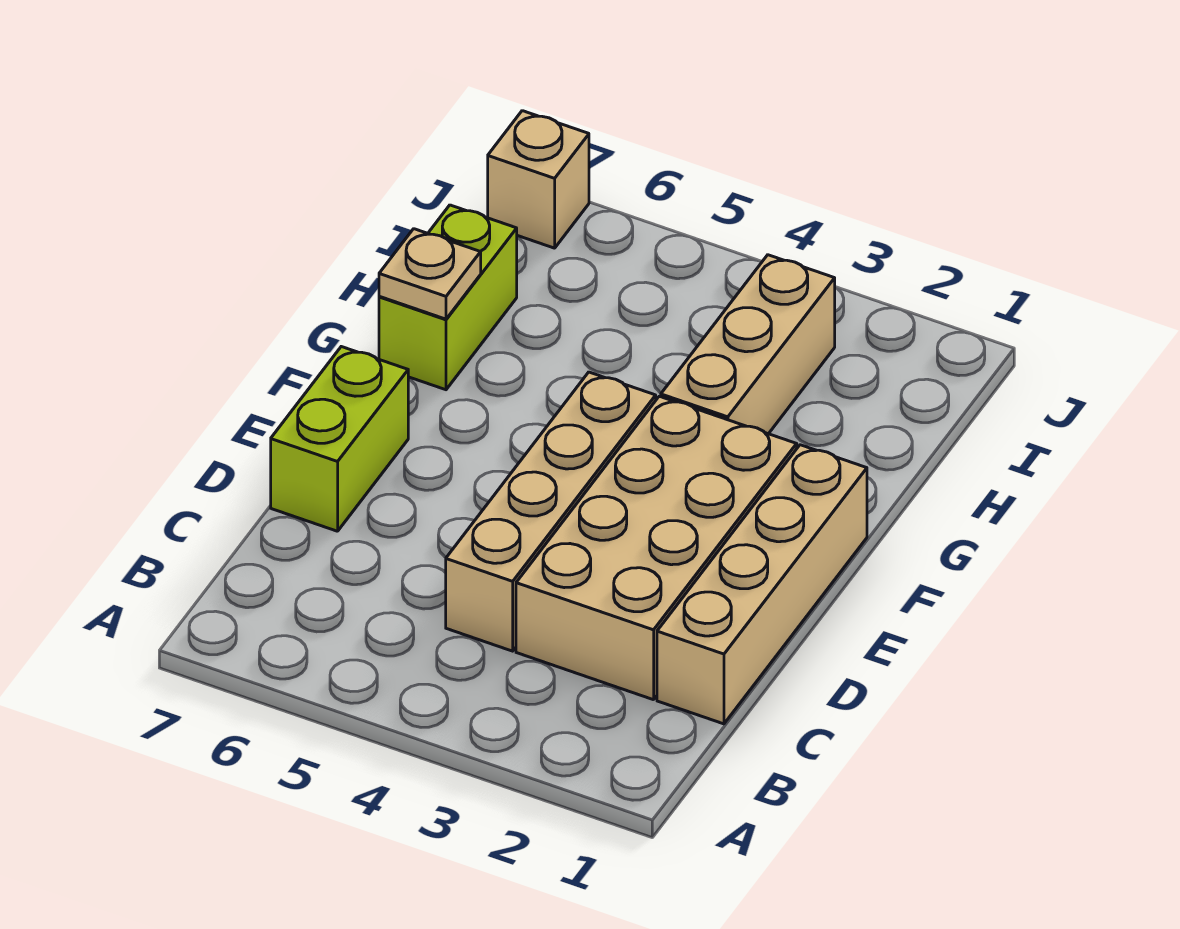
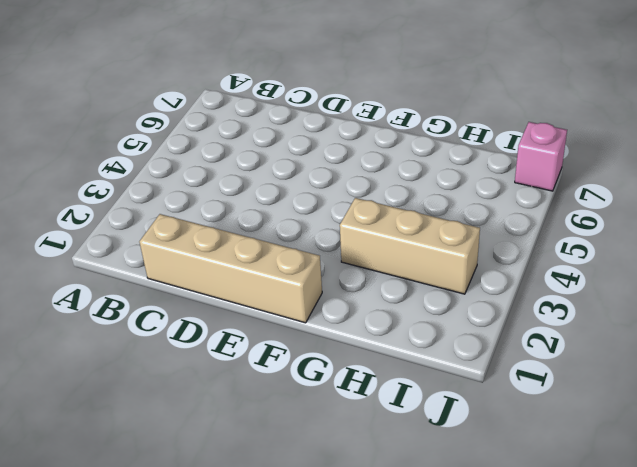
pink 1x1 brick [515,122,567,191] -> tan 1x1 brick [488,111,589,248]
none -> tan 2x4 brick [516,396,797,700]
none -> tan 1x4 brick [446,372,656,651]

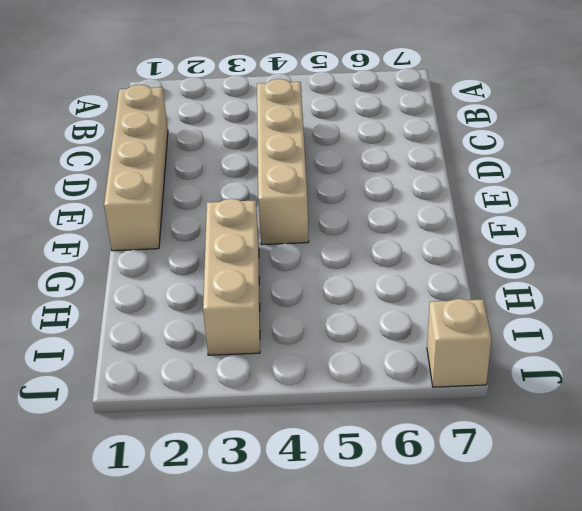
none -> tan 2x4 brick [516,396,797,700]
none -> lime 1x2 brick [271,347,408,531]

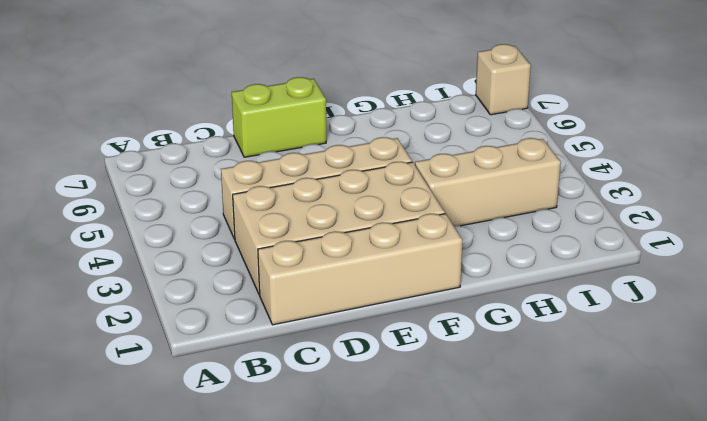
none -> lime 1x2 brick [379,205,517,390]
none -> tan 1x1 plate [379,229,481,319]

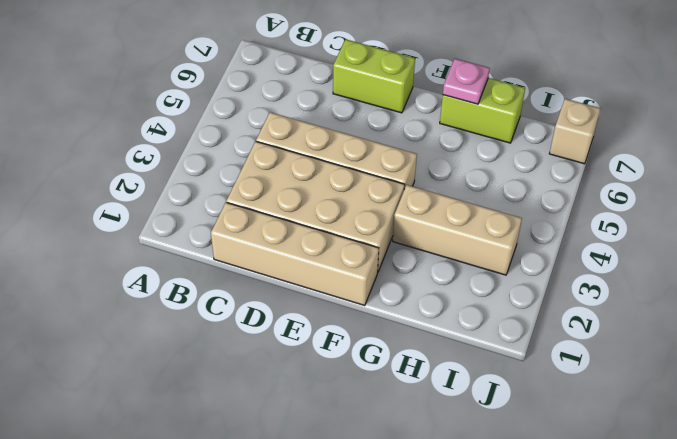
pink 1x1 plate [443,59,490,104] -> tan 1x1 plate [379,229,481,319]

